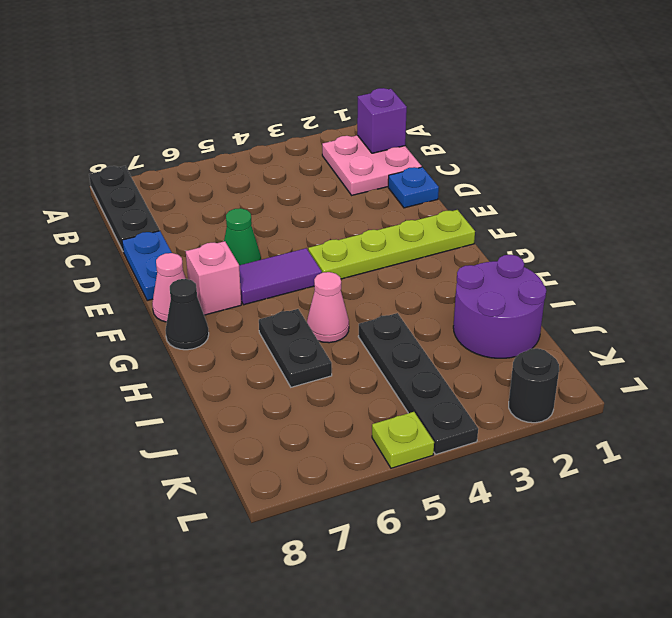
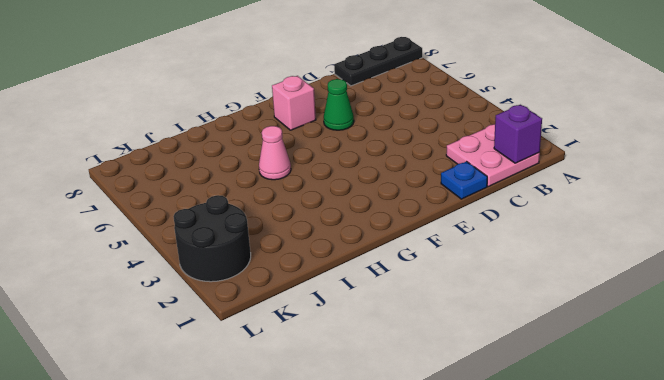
black 2x2 round brick [173,195,251,282] -> black 1x1 round brick [509,348,559,423]
none -> blue 1x2 plate [122,231,172,301]
none -> lime 1x4 plate [308,210,475,279]
none -> purple 1x2 tile [239,248,322,305]

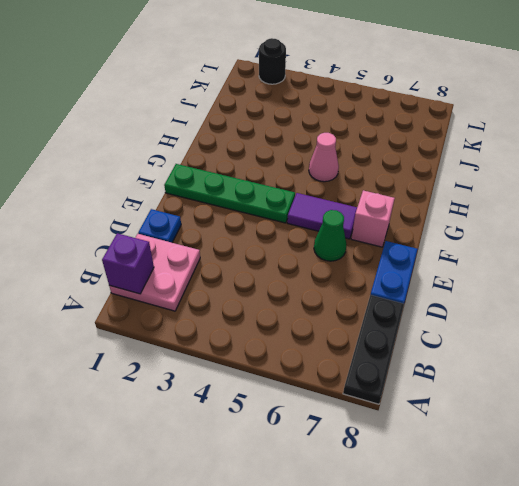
green 1x4 plate [164,164,295,223] -> lime 1x4 plate [308,210,475,279]
none -> pink 1x1 cone [152,253,186,322]
none -> black 1x1 cone [165,279,209,350]
none -> black 1x2 plate [259,309,332,387]

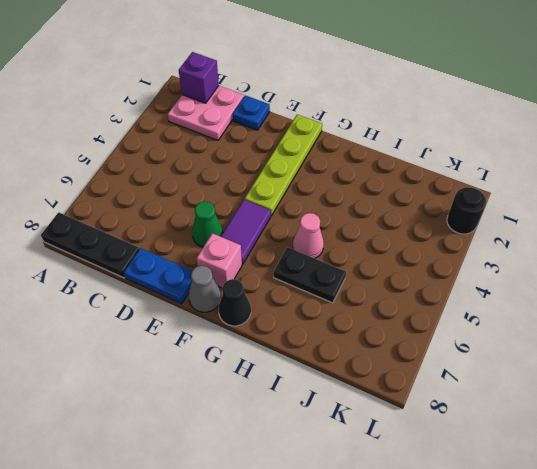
grey 1x1 cone [189,266,221,312] -> pink 1x1 cone [152,253,186,322]
none -> purple 2x2 round brick [453,255,546,358]
none -> black 1x4 plate [358,313,478,454]
none -> lime 1x1 plate [372,412,434,468]

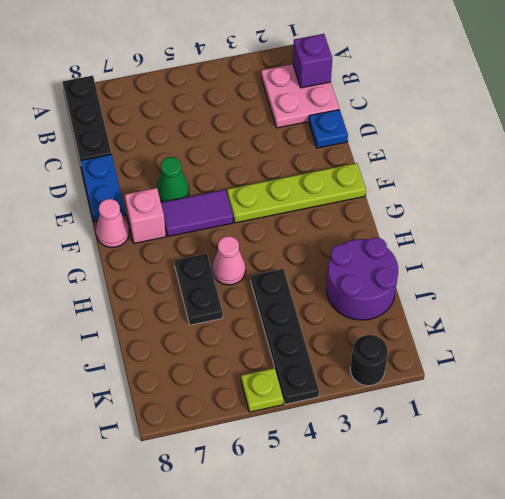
none -> black 1x1 cone [165,279,209,350]

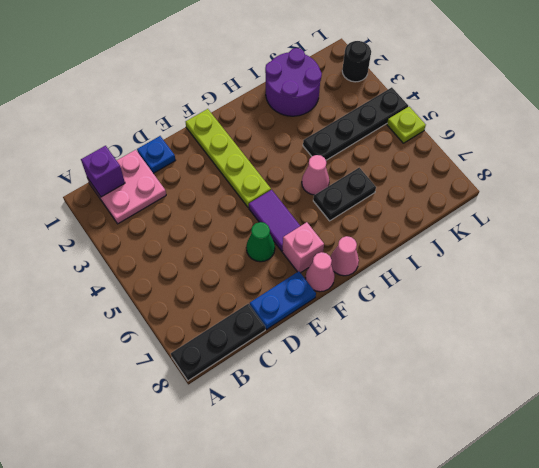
pink 1x1 cone [331,236,359,276] -> black 1x1 cone [165,279,209,350]

